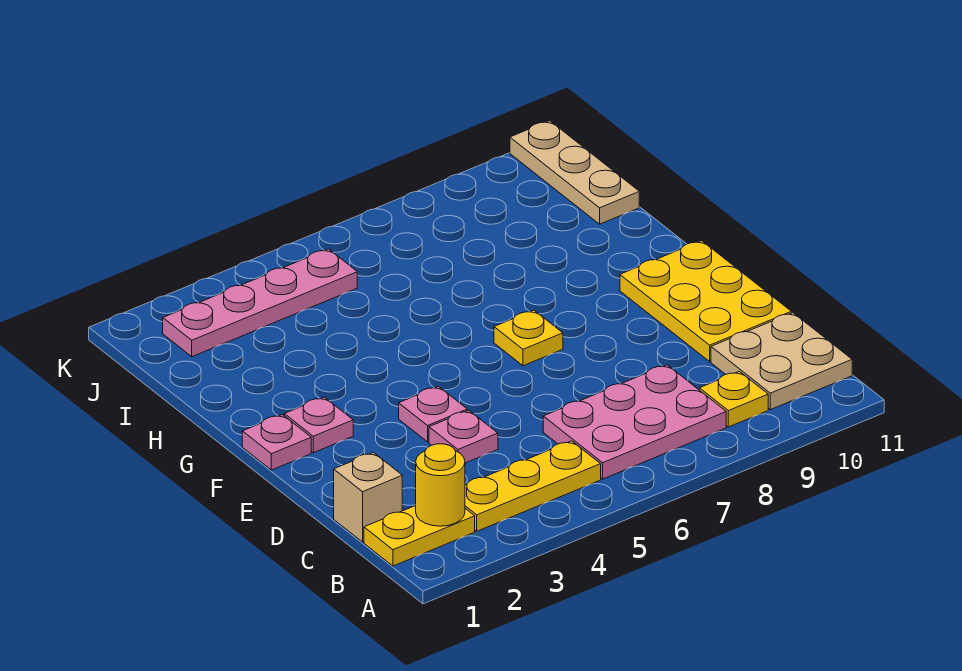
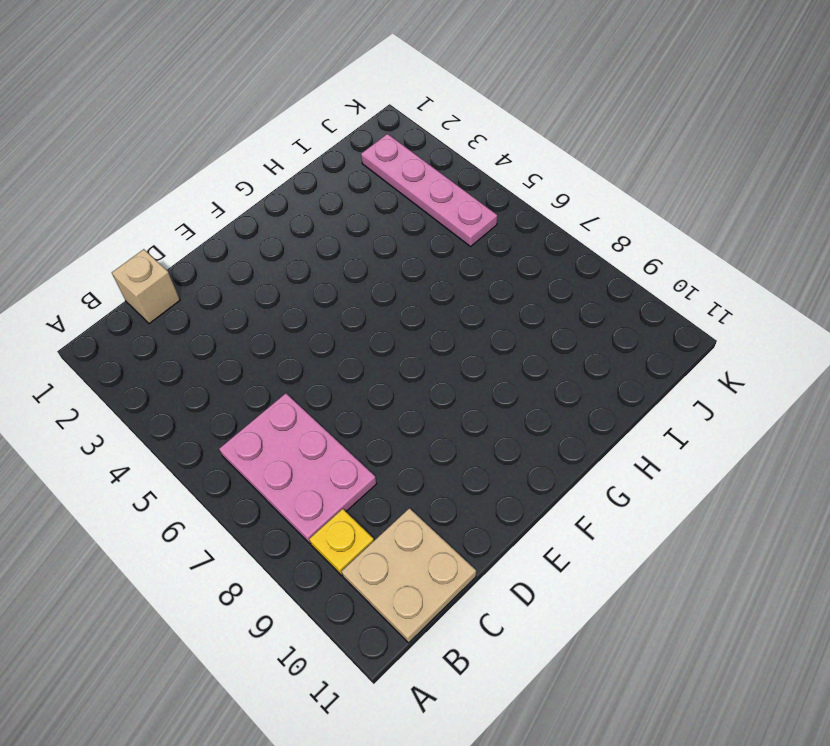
none -> yellow 1x2 plate [364,506,475,566]
none -> yellow 1x3 plate [465,441,601,531]
none -> pink 1x1 plate [429,410,498,463]

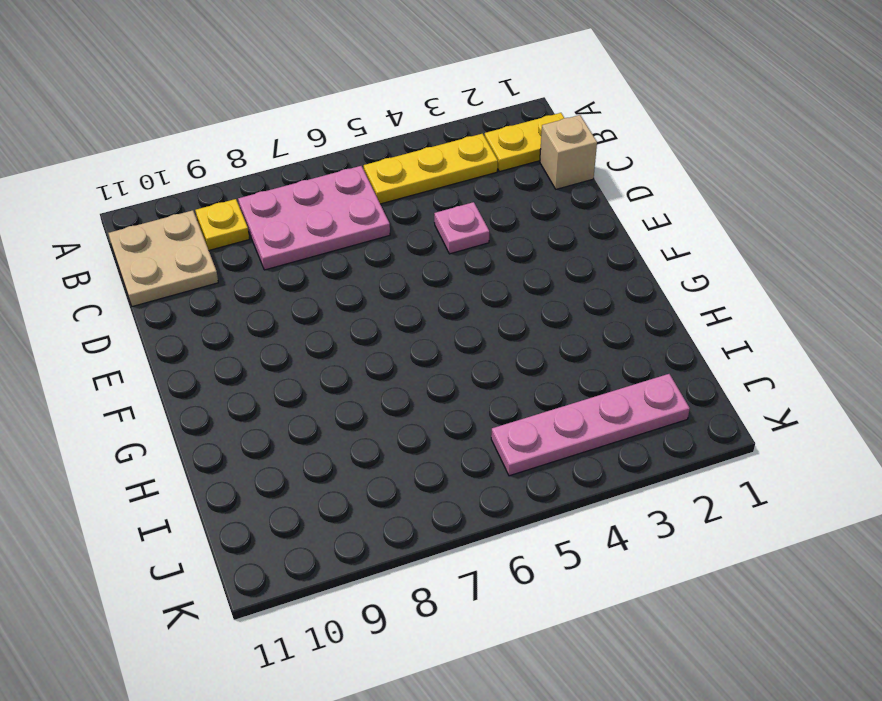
none -> yellow 2x3 plate [620,241,791,361]
none -> pink 1x1 plate [399,386,467,442]
none -> pink 1x1 plate [242,415,311,470]

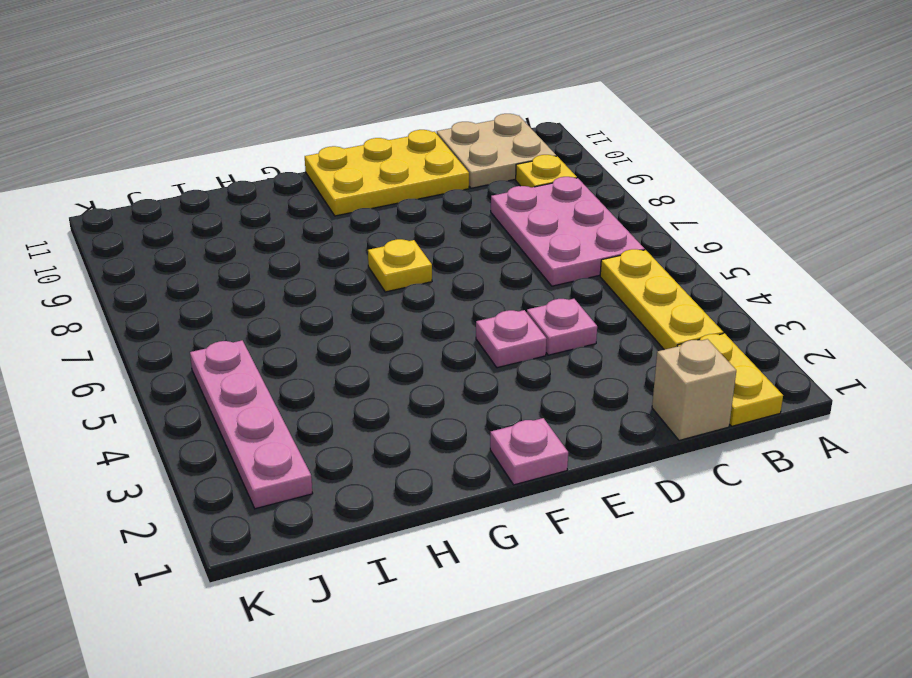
none -> pink 1x1 plate [284,397,353,453]
none -> tan 1x3 plate [510,121,639,224]
none -> yellow 1x1 round brick [416,444,465,526]

